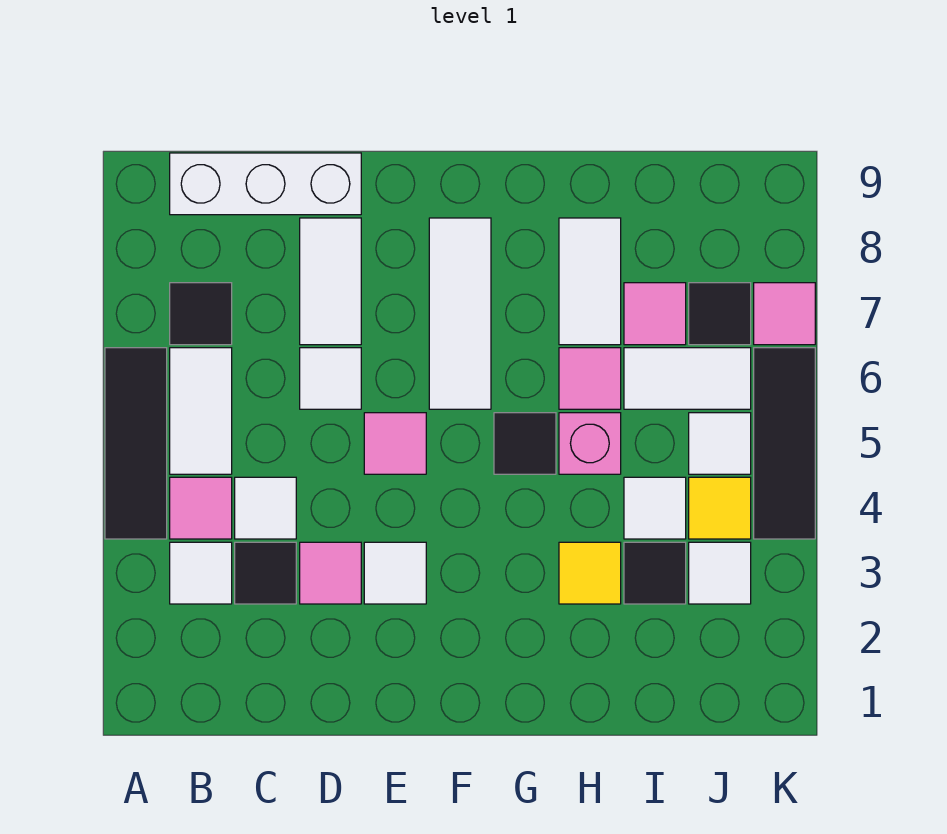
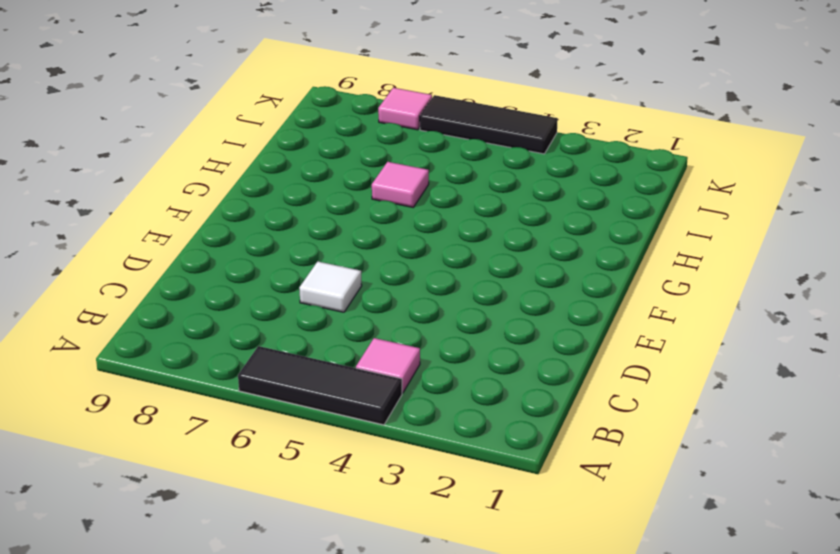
none -> white 1x1 tile [170,542,232,604]
none -> white 1x2 tile [170,348,232,474]
none -> black 1x1 tile [170,283,232,345]

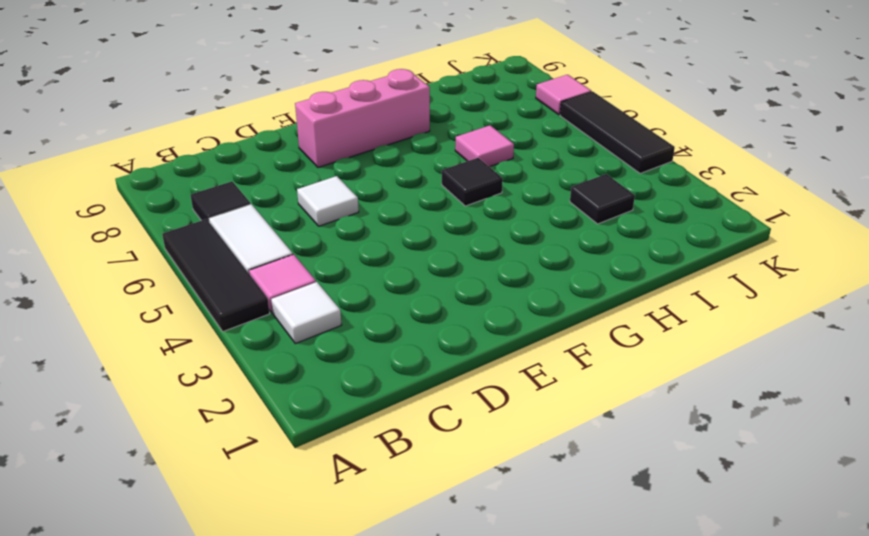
pink 1x3 brick [295,69,430,167] -> white 1x3 tile [429,218,491,409]
none -> white 1x3 brick [170,153,361,215]
none -> black 1x1 tile [235,542,296,604]
none -> white 1x1 tile [235,477,296,539]

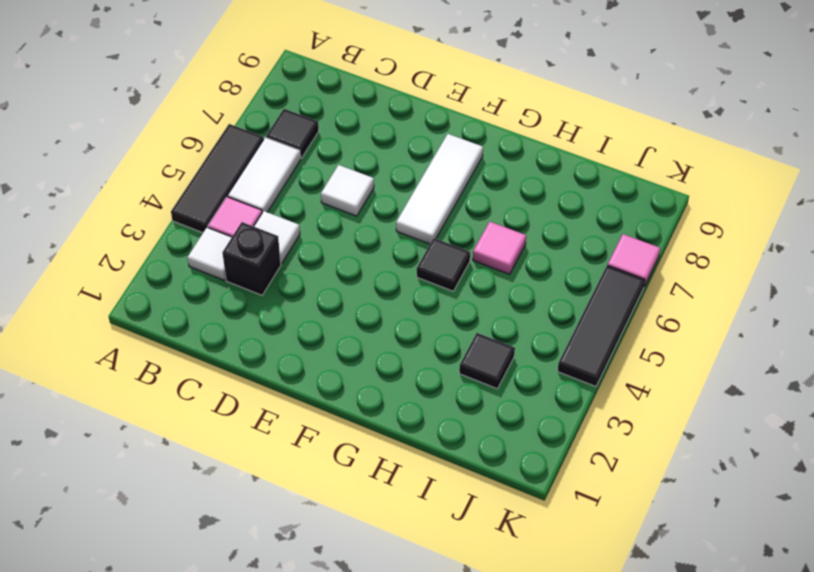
black 1x1 brick [222,222,281,295] -> black 1x1 tile [235,542,296,604]
none -> white 1x3 brick [170,153,361,215]
none -> pink 1x1 tile [300,542,361,604]
none -> white 1x2 tile [300,218,361,345]

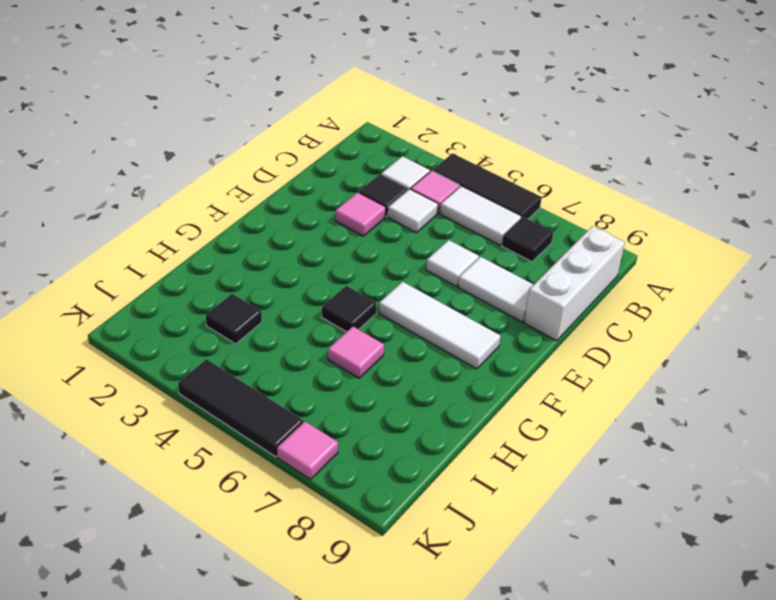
none -> white 1x1 tile [364,542,426,604]
none -> pink 1x1 tile [364,413,426,474]
none -> yellow 1x1 tile [559,542,621,604]

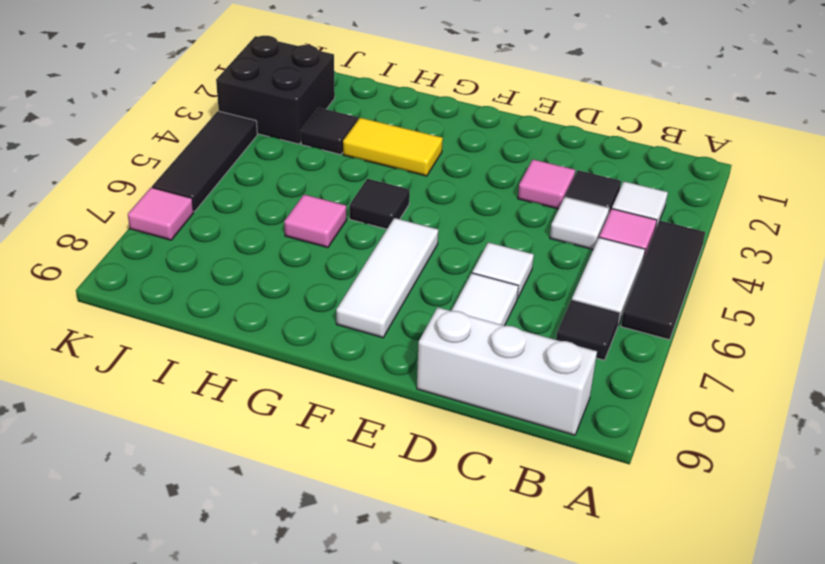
yellow 1x2 tile [343,118,443,176] -> yellow 1x1 tile [559,542,621,604]
black 2x2 brick [216,36,335,144] -> white 1x1 tile [689,542,751,604]
none -> white 1x1 tile [364,542,426,604]
none -> pink 1x1 tile [364,413,426,474]
none -> pink 1x1 brick [559,413,621,474]

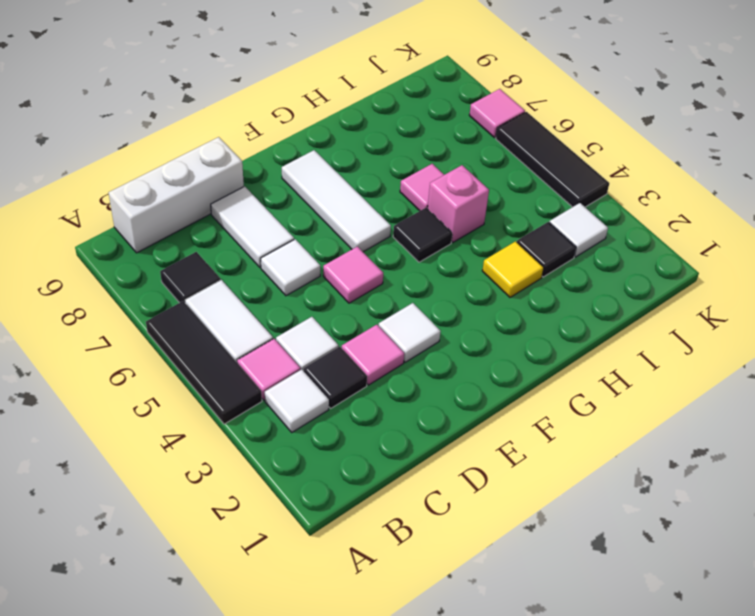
none -> white 1x2 tile [559,218,621,345]
none -> white 1x1 tile [624,477,686,539]
none -> white 1x2 tile [624,348,751,409]

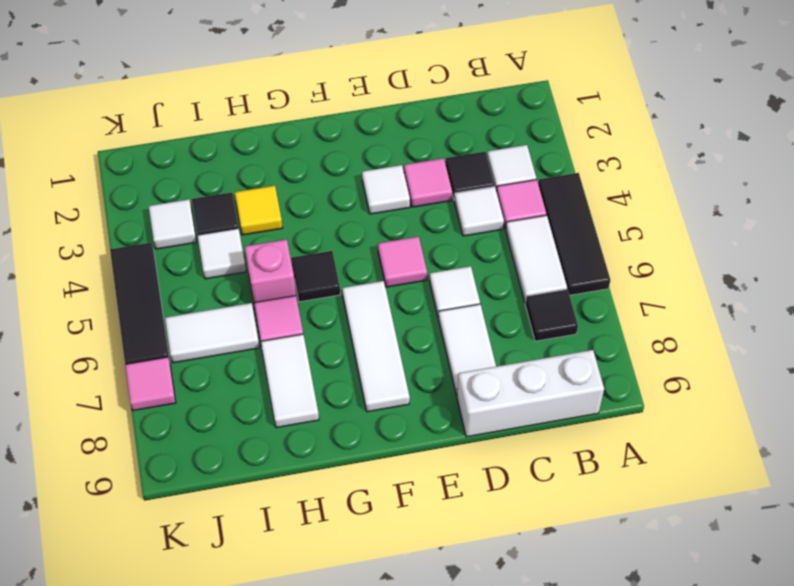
none -> pink 1x1 tile [624,283,686,345]
none -> yellow 1x1 tile [689,477,751,539]
none -> white 1x1 tile [689,413,751,474]

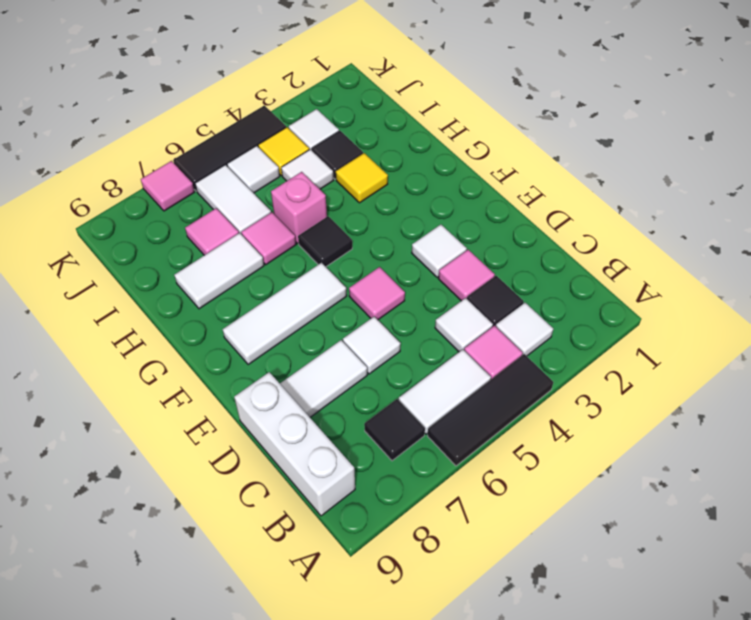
none -> black 1x1 tile [689,283,751,345]

